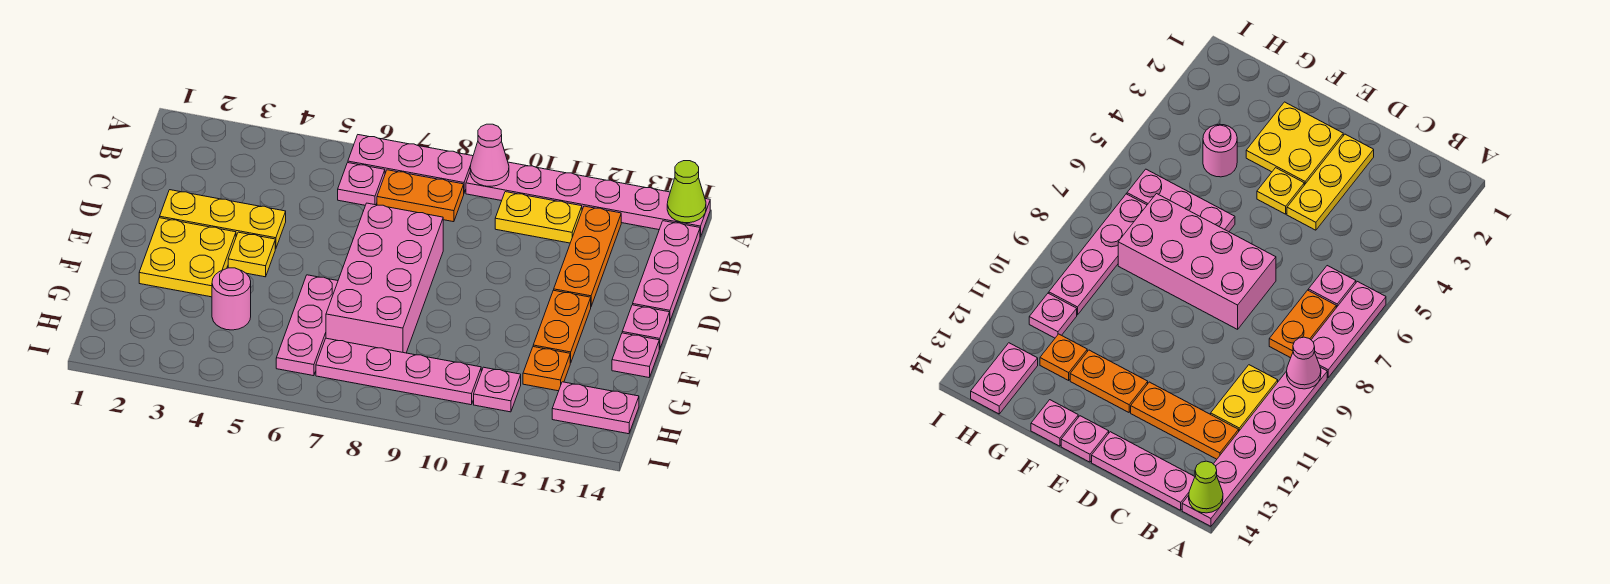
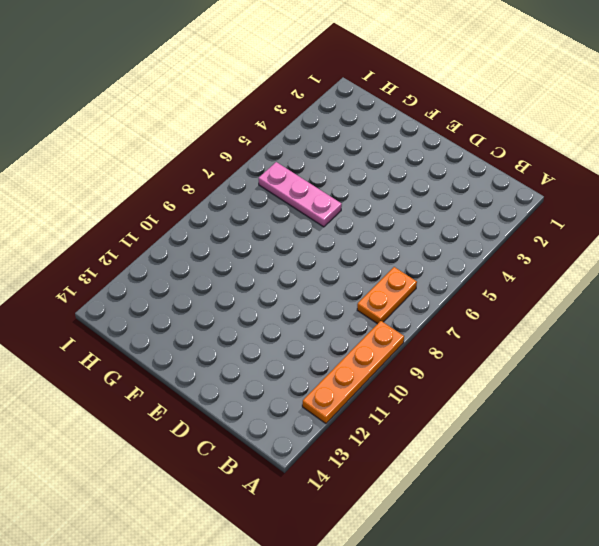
orange 1x4 plate [302,321,404,424] -> pink 1x6 plate [466,162,710,237]
none -> pink 1x3 plate [348,135,473,192]
none -> pink 1x1 plate [338,163,385,205]
none -> yellow 1x2 plate [495,192,582,243]

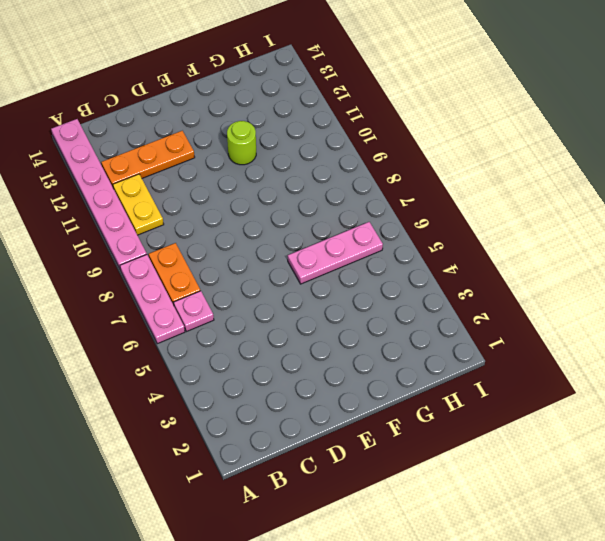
lime 1x1 round brick [227,121,256,165] -> none
none -> pink 1x3 plate [633,221,700,320]
none -> yellow 1x3 plate [160,190,286,249]
none -> pink 2x4 brick [326,203,443,353]

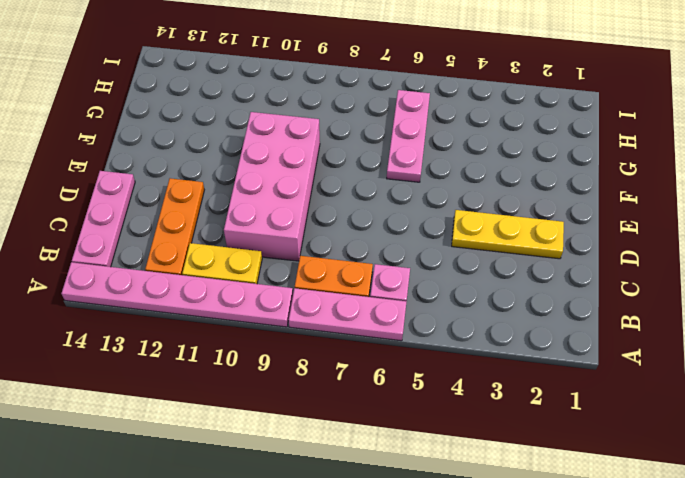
pink 2x4 brick [224,112,320,261] -> pink 2x4 brick moved to [326,203,443,353]
none -> yellow 2x2 plate [139,218,236,297]
none -> yellow 1x1 plate [228,232,275,277]
none -> orange 1x2 plate [533,290,591,363]

